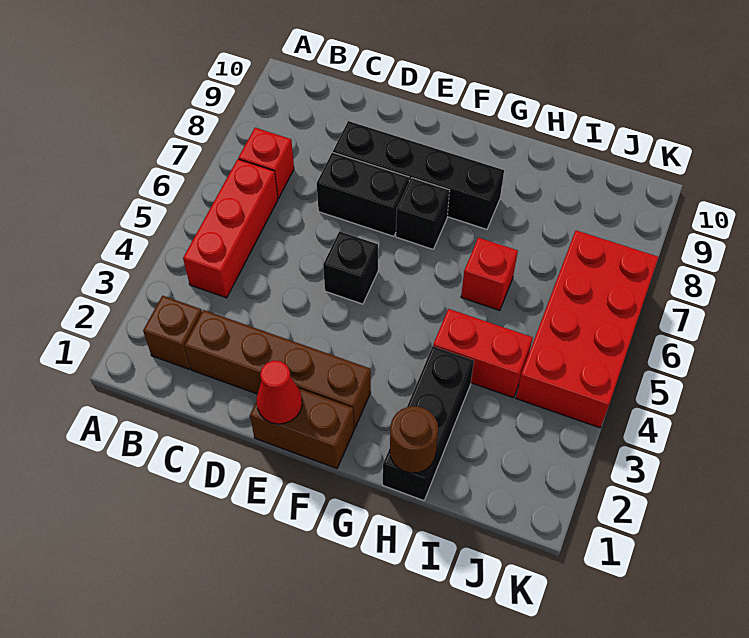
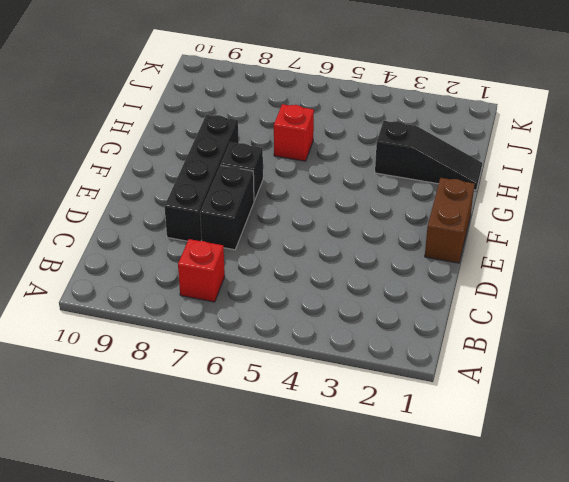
black 1x3 slope [375,121,482,190] -> black 1x3 brick [383,346,474,501]
none -> brown 1x1 brick [143,296,202,369]
none -> red 1x3 brick [183,159,278,298]
none -> brown 1x4 brick [185,310,371,429]

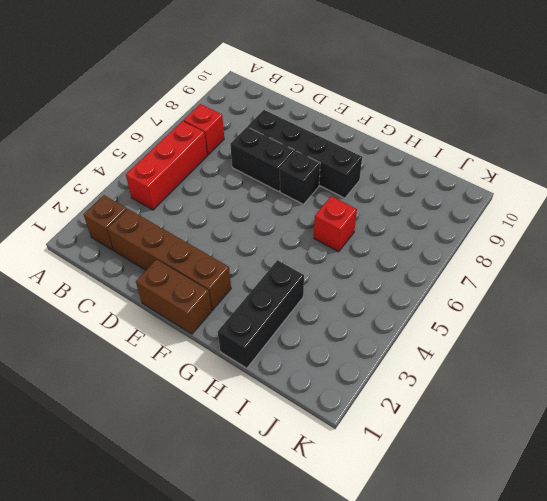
none -> black 1x1 brick [323,231,378,304]
none -> red 1x2 brick [433,309,533,398]
none -> red 2x4 brick [516,230,659,428]

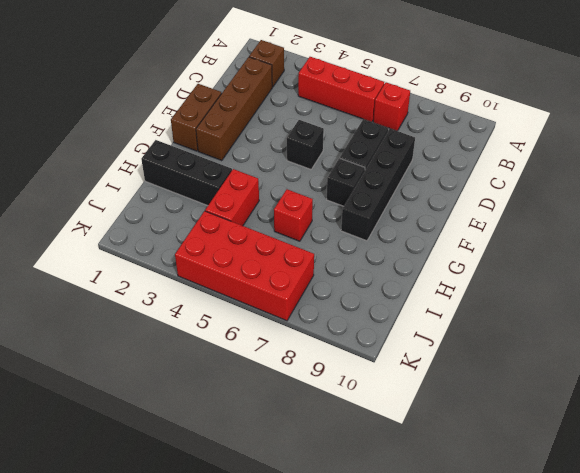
none -> red 1x1 cone [256,360,302,424]
none -> brown 1x1 round brick [390,406,438,473]

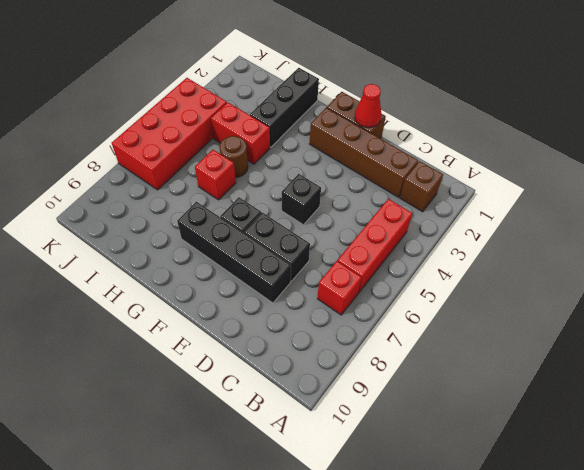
brown 1x1 round brick [219,136,248,178] -> brown 1x1 round brick moved to [390,406,438,473]

